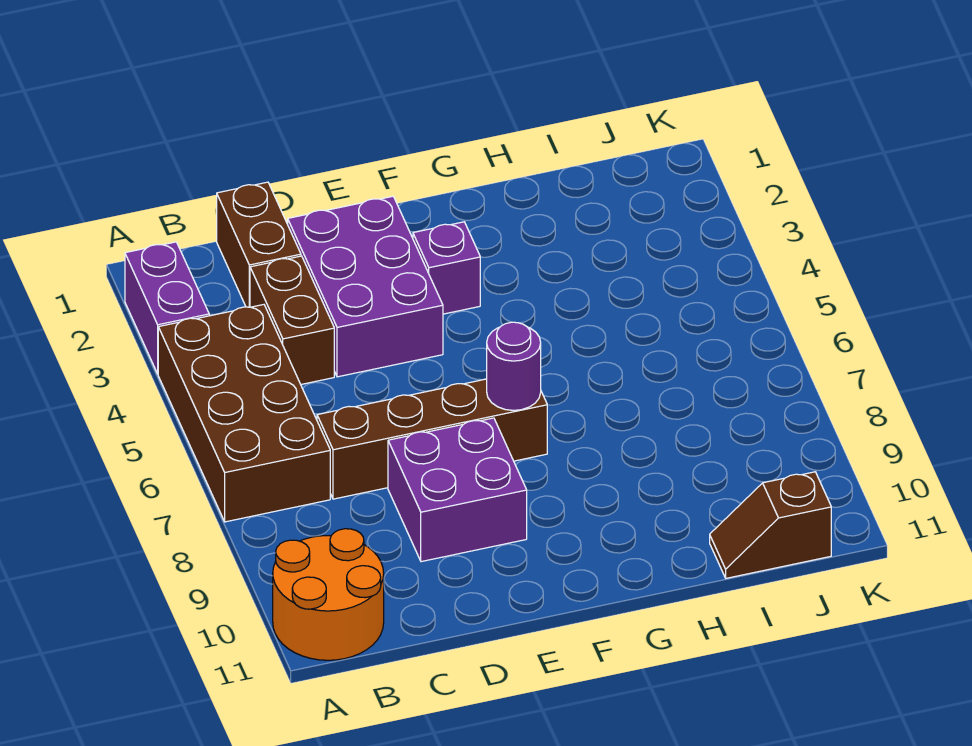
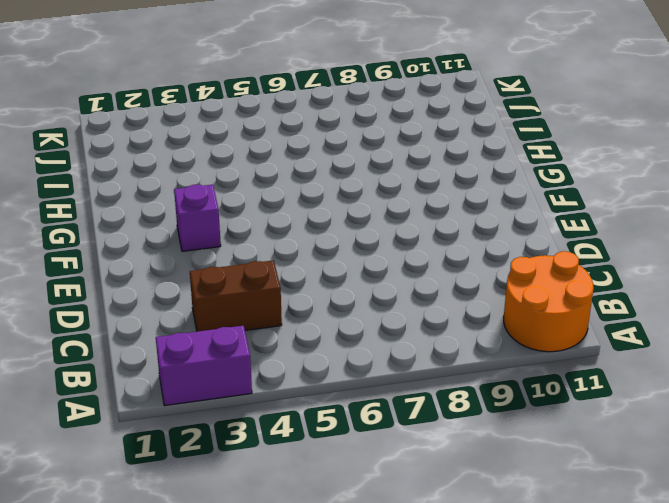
none -> brown 2x4 brick [158,305,330,522]
none -> brown 1x2 brick [217,182,301,307]

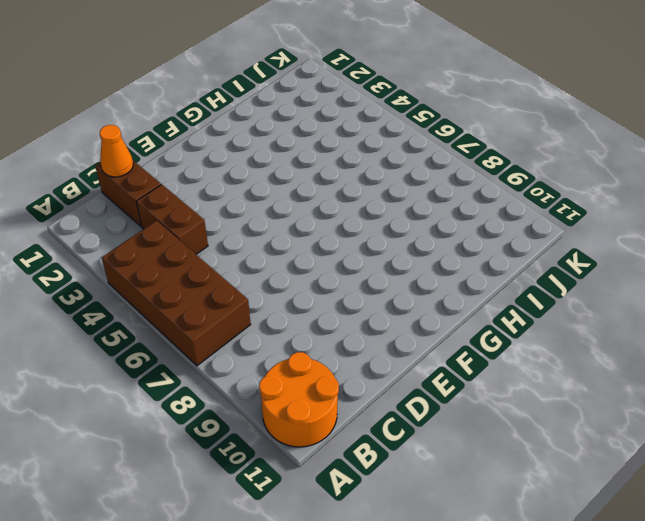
orange 1x1 cone [100,125,133,177] -> none
none -> purple 1x2 brick [125,242,209,374]
none -> brown 1x4 brick [317,379,547,499]

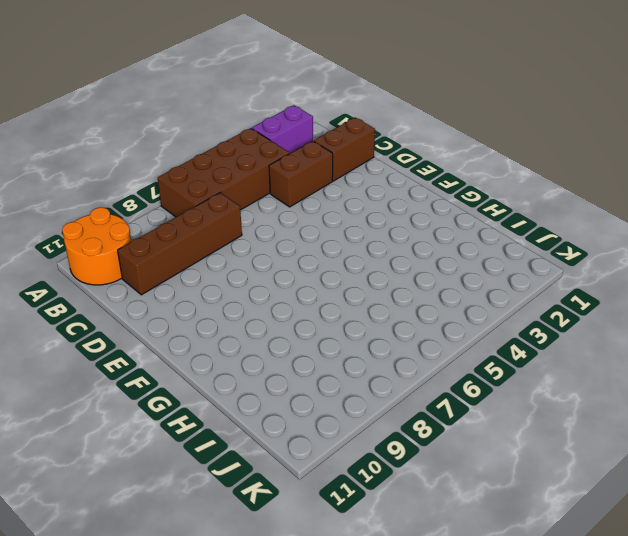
brown 1x4 brick [118,193,242,295] -> brown 1x4 brick turned to [317,379,547,499]
none -> purple 2x3 brick [288,196,443,377]
none -> purple 2x2 brick [388,418,527,562]

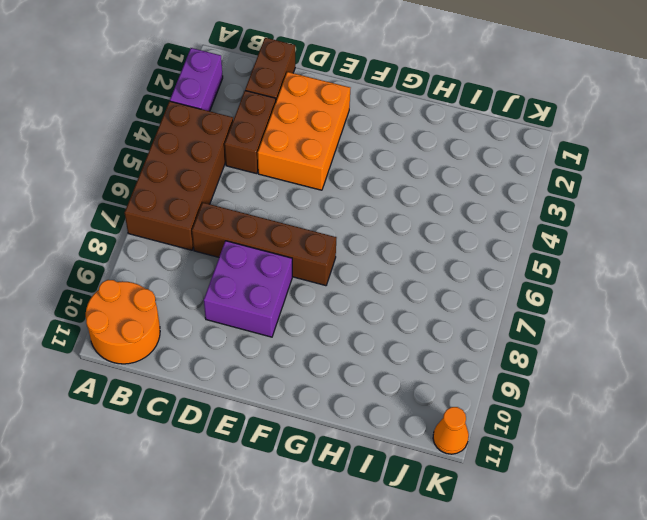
orange 2x3 brick [258,72,350,190] -> purple 2x3 brick [288,196,443,377]
orange 1x1 cone [433,407,469,454] -> none
none -> purple 1x1 brick [413,222,480,314]
none -> brown 1x2 slope [710,472,831,578]

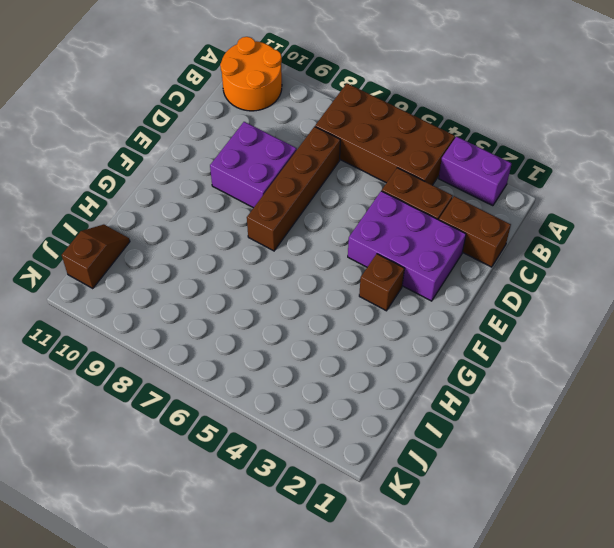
brown 1x1 brick [359,254,404,311] -> purple 1x1 brick [413,222,480,314]
none -> purple 1x1 round brick [487,322,541,410]

